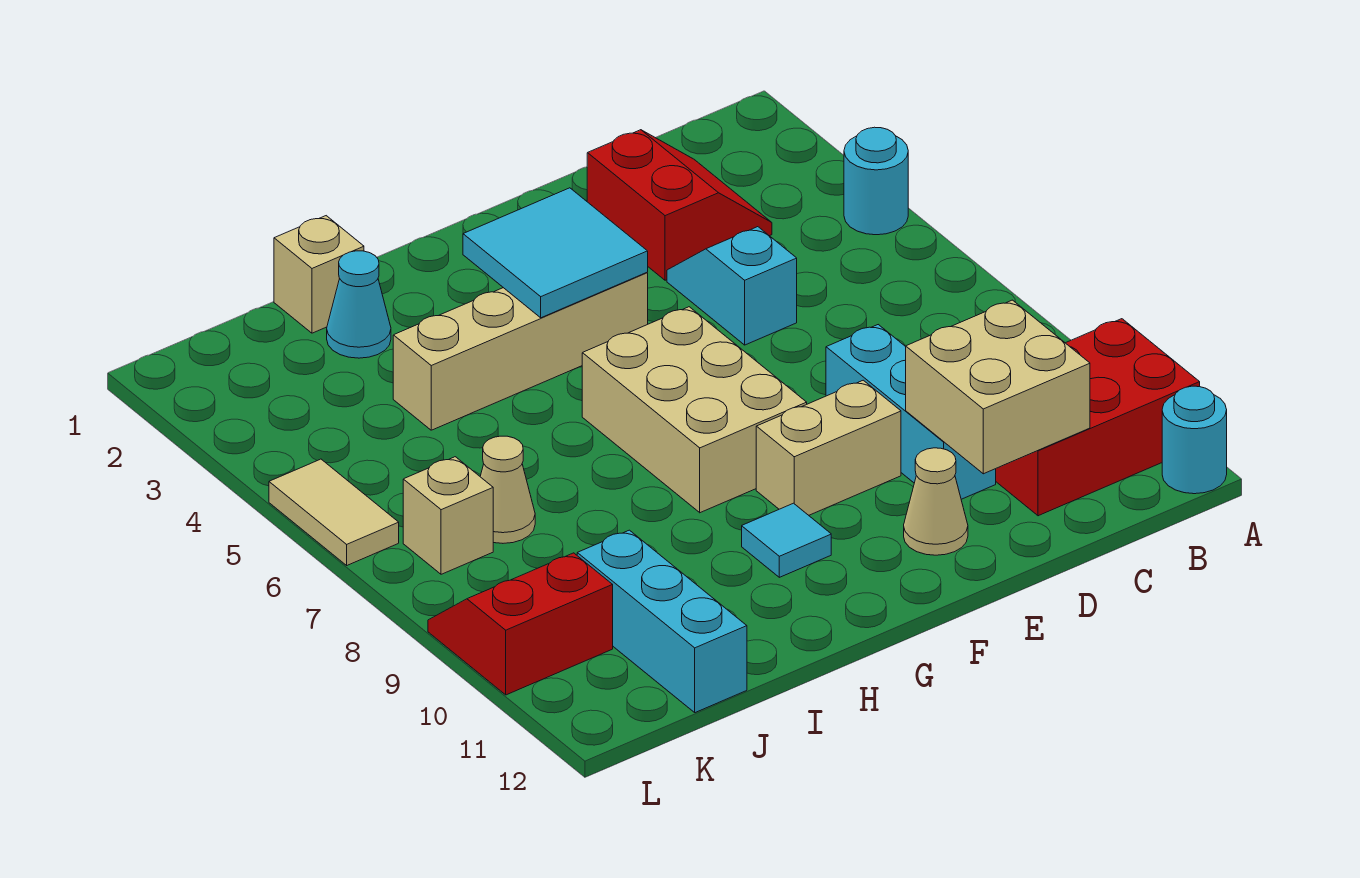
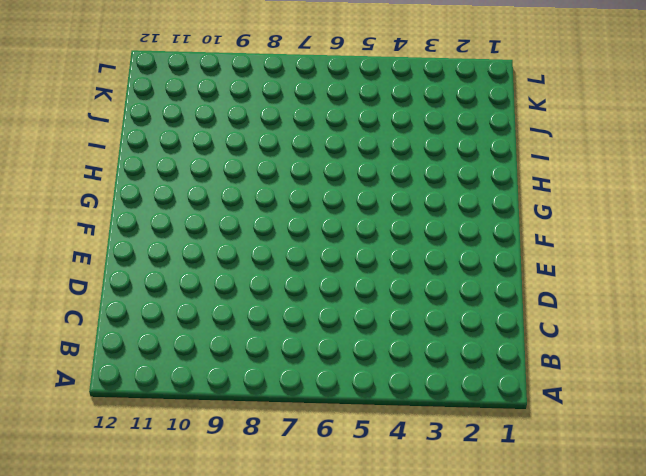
none -> cyan 1x1 round brick [844,127,908,235]
none -> red 2x3 brick [996,319,1200,516]
none -> cyan 1x1 round brick [1162,386,1227,494]

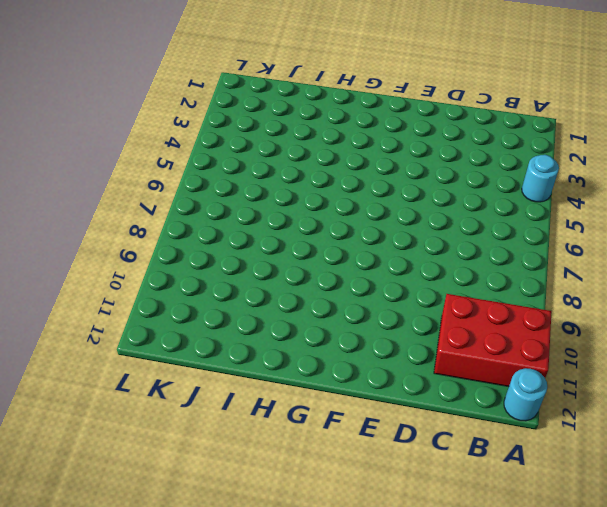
none -> red 2x2 slope [587,130,772,280]
none -> cyan 1x2 slope [667,227,797,345]
none -> cyan 1x3 brick [826,325,996,499]

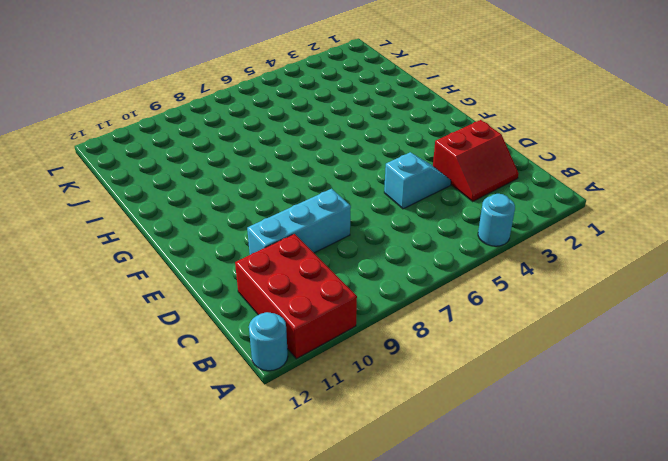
none -> tan 1x2 brick [756,380,901,515]
none -> tan 1x1 cone [904,448,968,555]
none -> tan 1x4 brick [393,273,648,430]

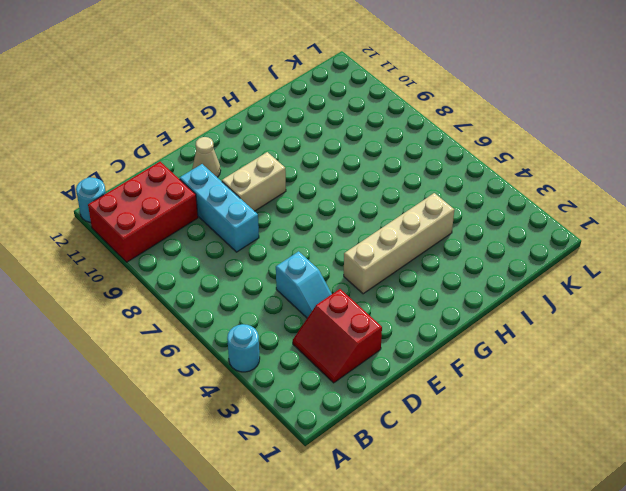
none -> tan 2x3 brick [582,307,807,513]
none -> cyan 1x1 tile [742,503,831,577]
none -> tan 1x1 brick [274,216,364,333]

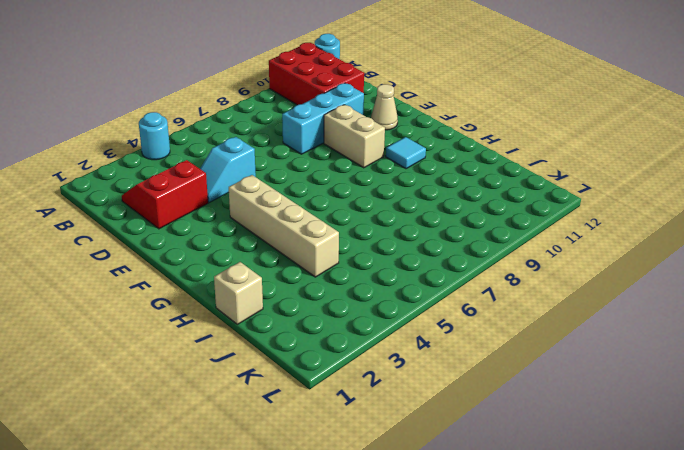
none -> tan 2x3 brick [582,307,807,513]
none -> cyan 1x1 cone [327,251,391,358]
none -> tan 1x1 cone [480,436,535,543]

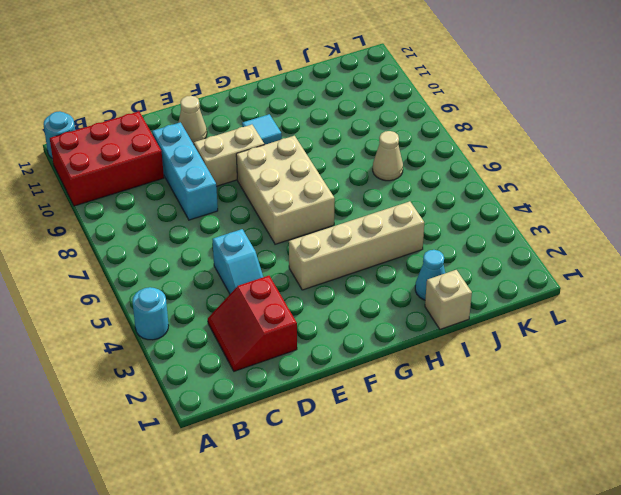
none -> cyan 1x3 brick [577,530,747,713]
none -> tan 1x1 brick [403,457,493,574]
none -> red 2x2 slope [428,553,613,695]

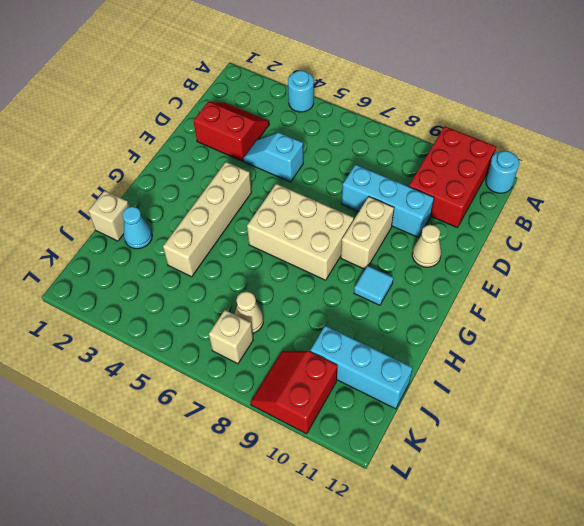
none -> tan 1x2 tile [269,459,399,565]
none -> tan 2x2 brick [906,300,1090,474]
none -> cyan 2x2 tile [463,188,648,318]

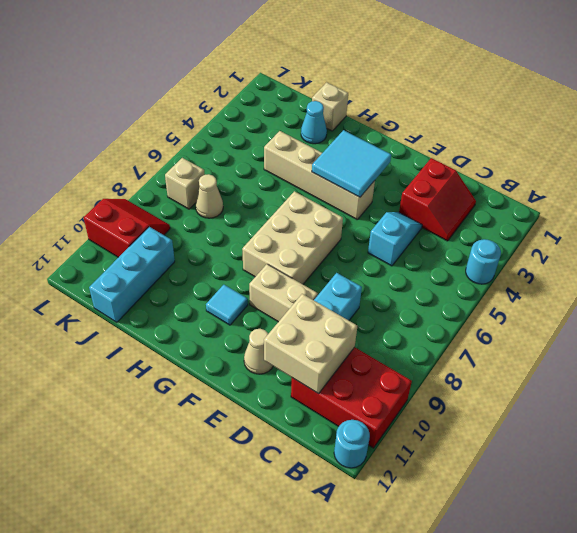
none -> tan 1x2 tile [269,459,399,565]

